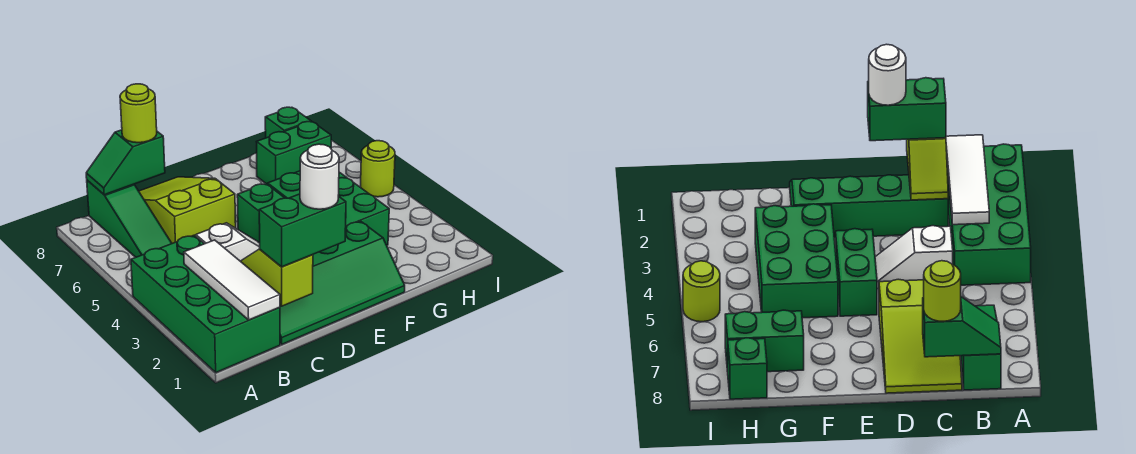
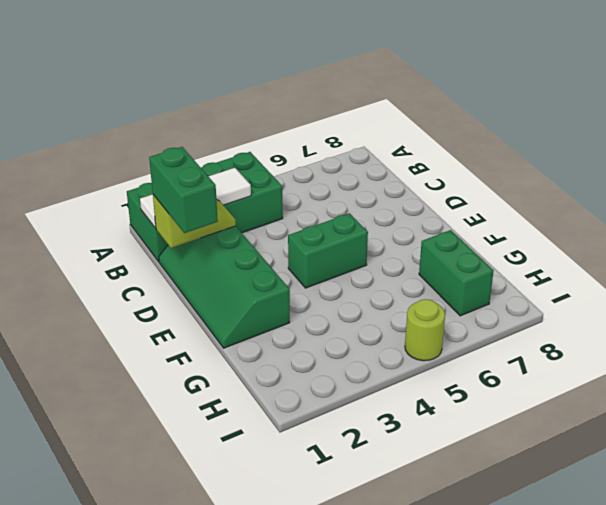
none -> green 1x3 slope [87,180,172,257]
none -> white 1x2 slope [196,223,260,261]
none -> lime 2x3 slope [139,177,236,243]

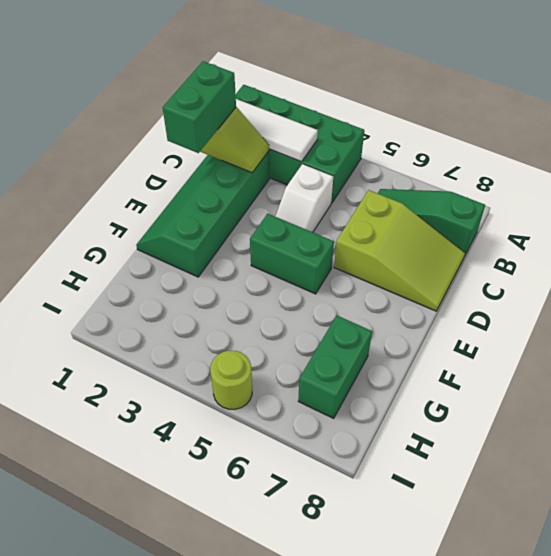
none -> green 2x3 brick [268,171,389,245]
none -> green 1x1 brick [265,107,311,138]
none -> green 1x2 slope [86,130,165,195]

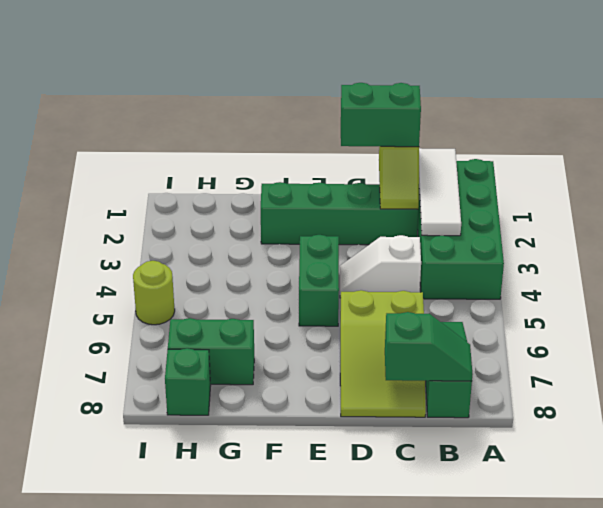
none -> green 2x3 brick [268,171,389,245]
none -> lime 1x1 round brick [120,84,157,143]
none -> white 1x1 round brick [300,144,339,209]

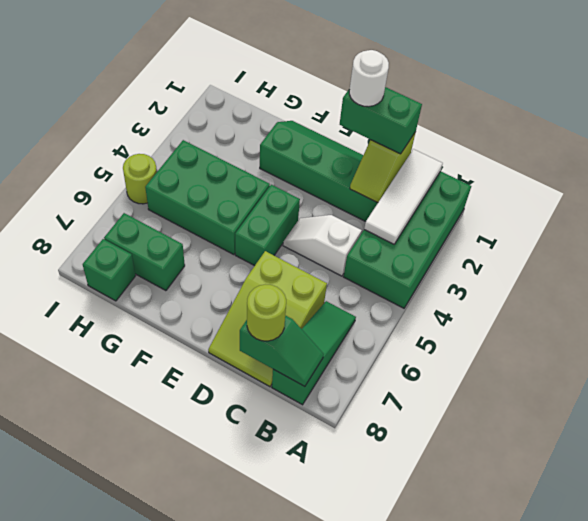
green 2x3 brick [145,140,270,255] -> green 2x3 brick turned to [268,171,389,245]

